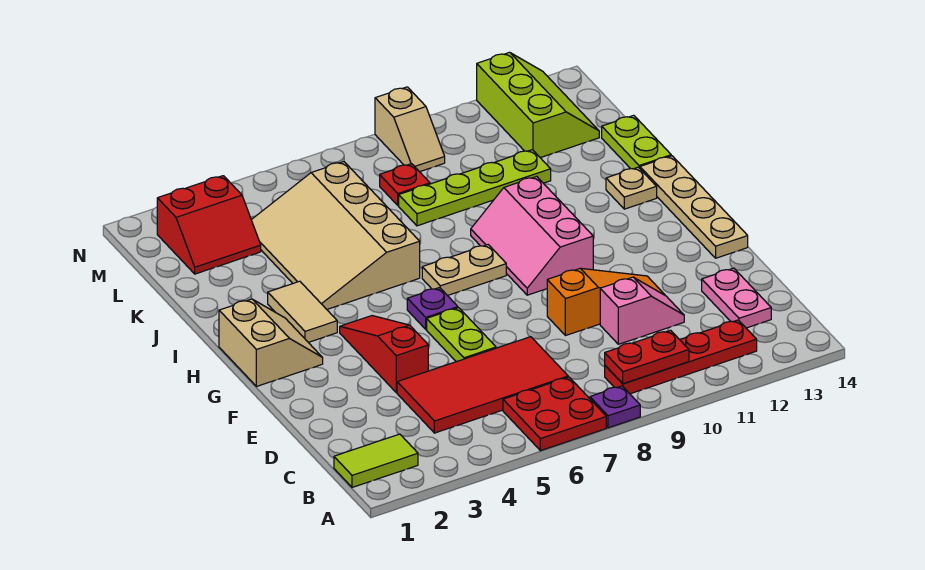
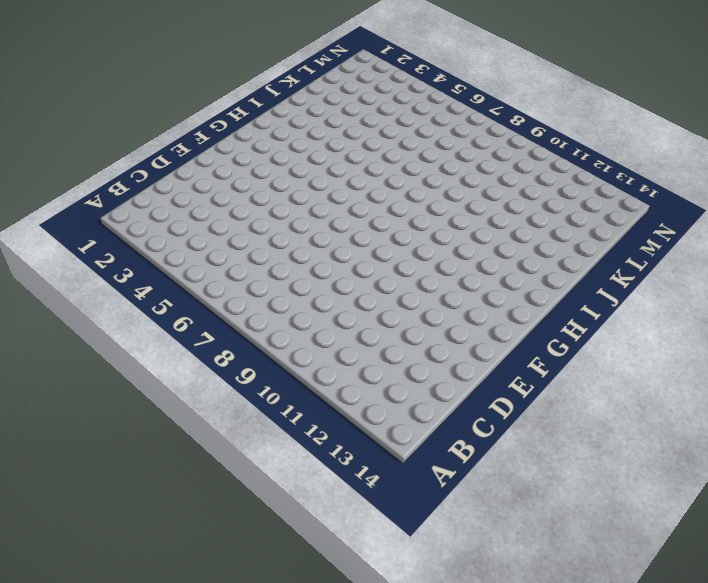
none -> red 2x2 plate [503,377,606,451]
none -> purple 1x1 plate [590,386,640,428]
none -> lime 1x2 tile [334,434,418,487]

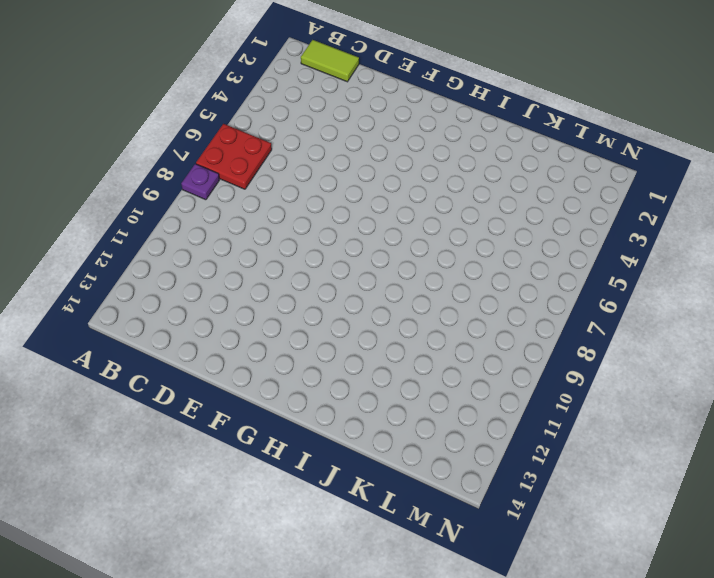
lime 1x2 tile [301,40,359,82] -> lime 1x2 tile turned to [334,434,418,487]
none -> red 1x4 plate [605,320,757,394]
none -> red 2x4 tile [397,337,568,433]
none -> pink 1x2 plate [702,268,771,328]

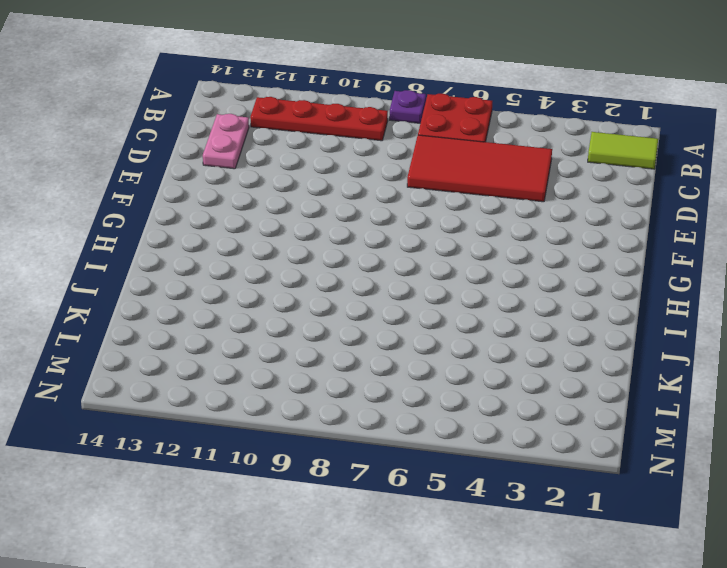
none -> pink 1x2 slope [600,277,684,344]
none -> red 1x3 slope [340,316,428,393]
none -> lime 1x2 plate [427,308,496,362]

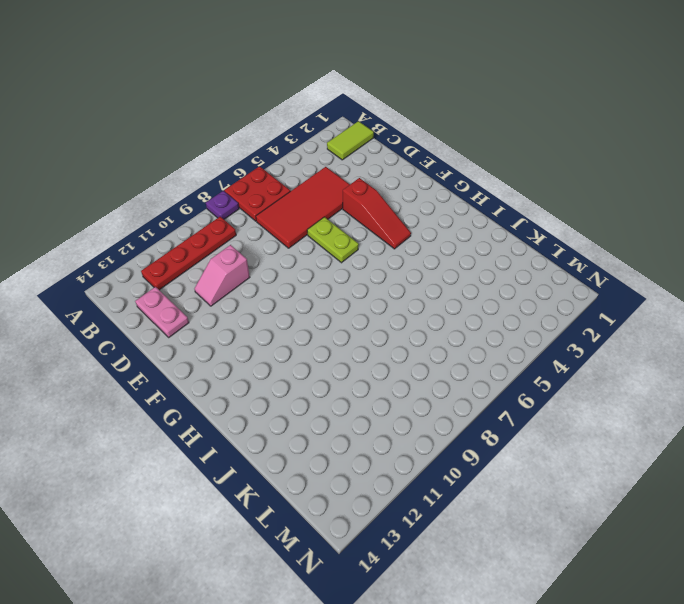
none -> orange 1x3 slope [547,268,665,336]
none -> tan 1x4 plate [640,156,748,258]
none -> tan 2x2 slope [219,299,323,387]

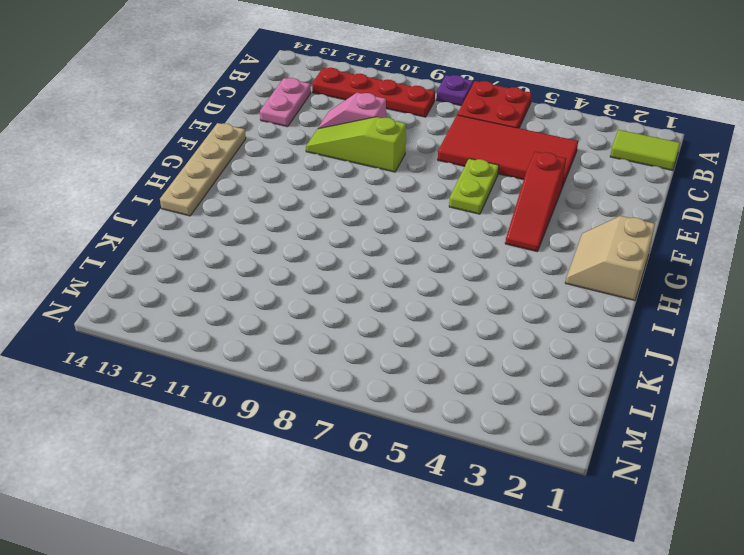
lime 1x3 slope [306,117,406,172] -> orange 1x3 slope [547,268,665,336]
none -> purple 1x1 plate [407,288,458,329]
none -> pink 2x3 slope [471,177,593,295]
none -> tan 1x2 tile [268,281,337,342]

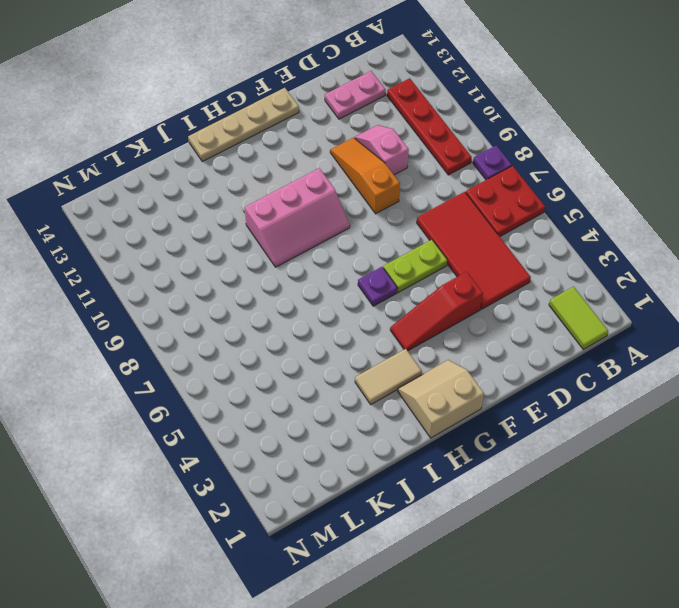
none -> tan 1x2 plate [422,245,506,296]
none -> tan 3x4 slope [252,162,420,309]
none -> tan 1x1 plate [606,167,657,209]

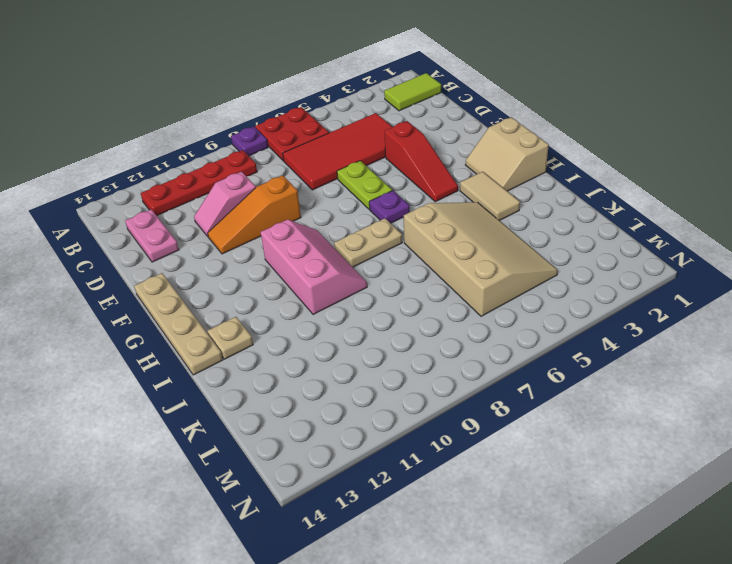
none -> lime 1x2 plate [602,115,671,169]
none -> lime 1x4 plate [399,150,551,226]
none -> red 2x2 slope [157,176,261,274]

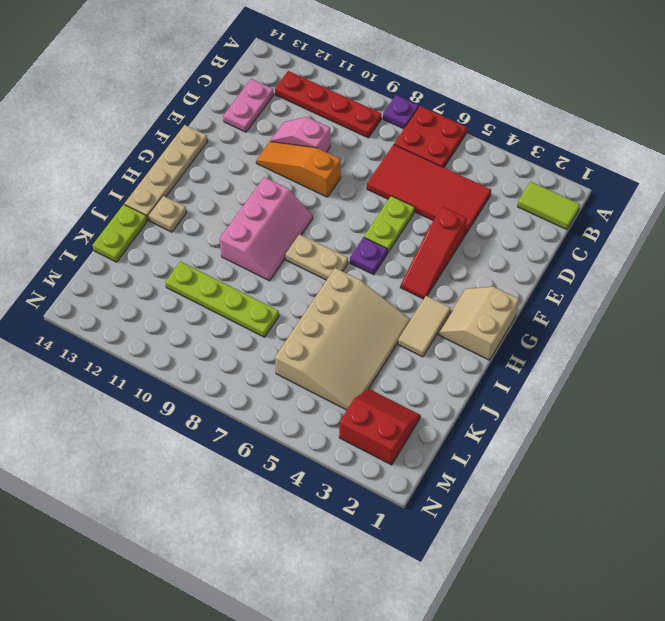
none -> red 1x1 plate [380,164,430,206]
none -> lime 2x3 slope [477,52,599,158]
none -> tan 1x2 slope [375,87,445,172]

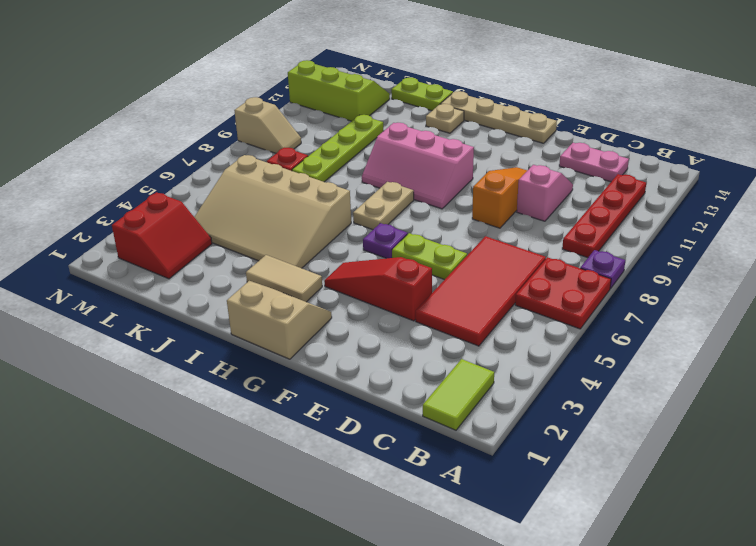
none -> red 1x2 plate [605,330,689,384]

